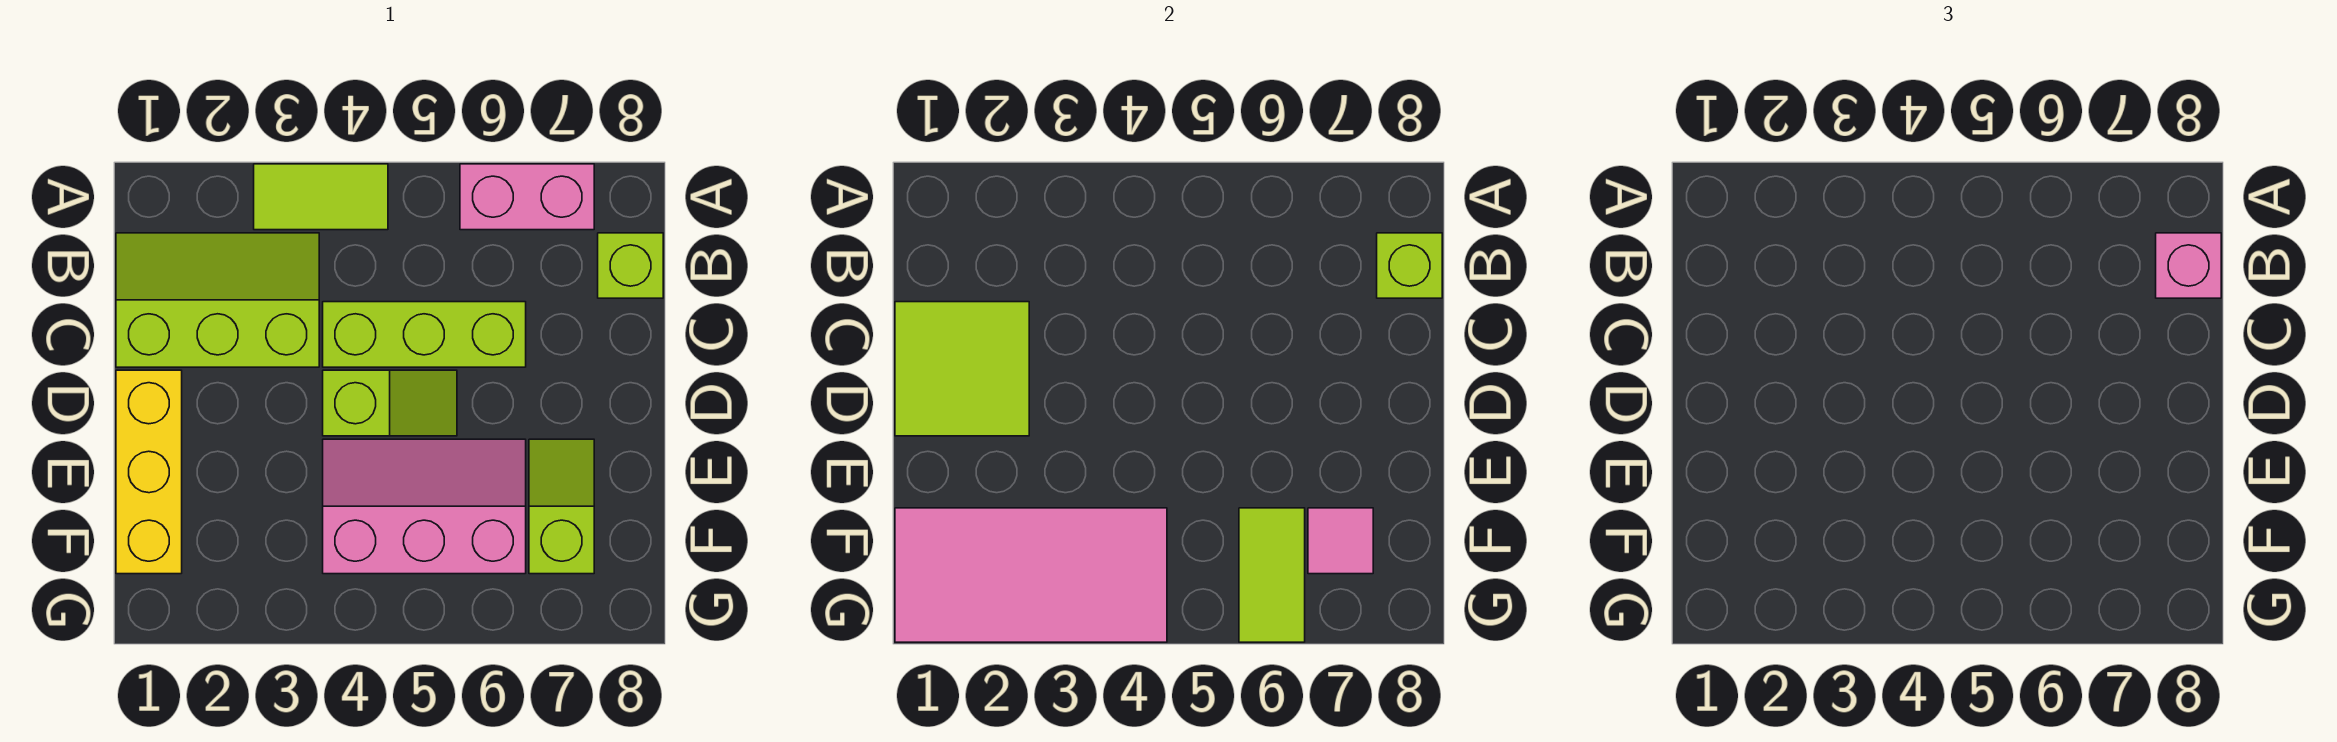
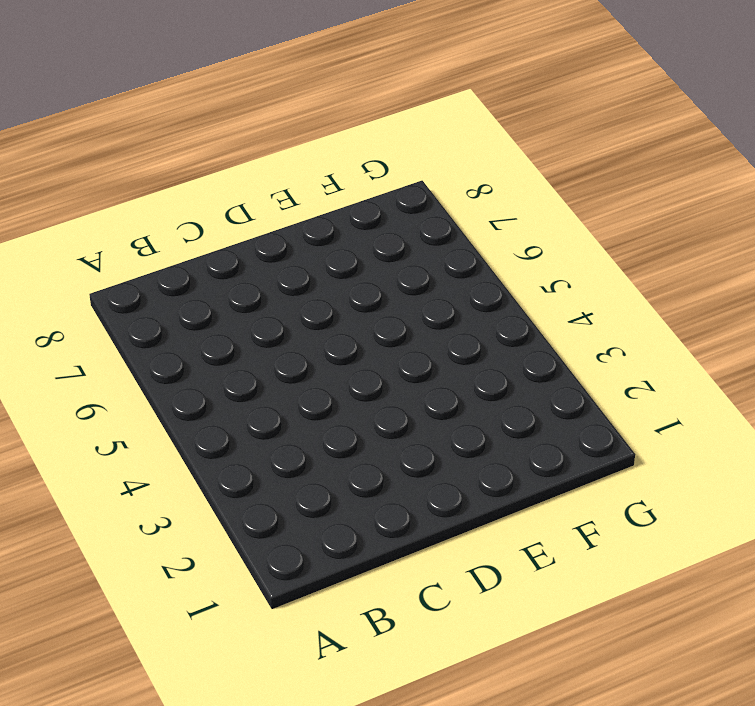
none -> lime 1x2 tile [254,164,388,230]
none -> pink 1x2 brick [460,164,594,230]
none -> lime 2x3 slope [116,233,319,367]

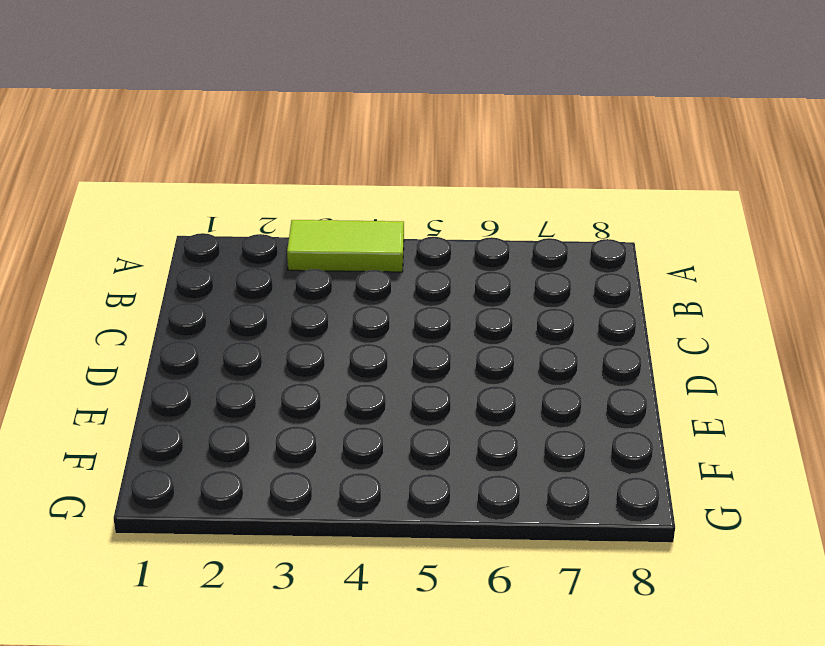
none -> pink 1x2 brick [460,164,594,230]
none -> lime 2x3 slope [116,233,319,367]
none -> lime 1x1 brick [598,233,663,298]

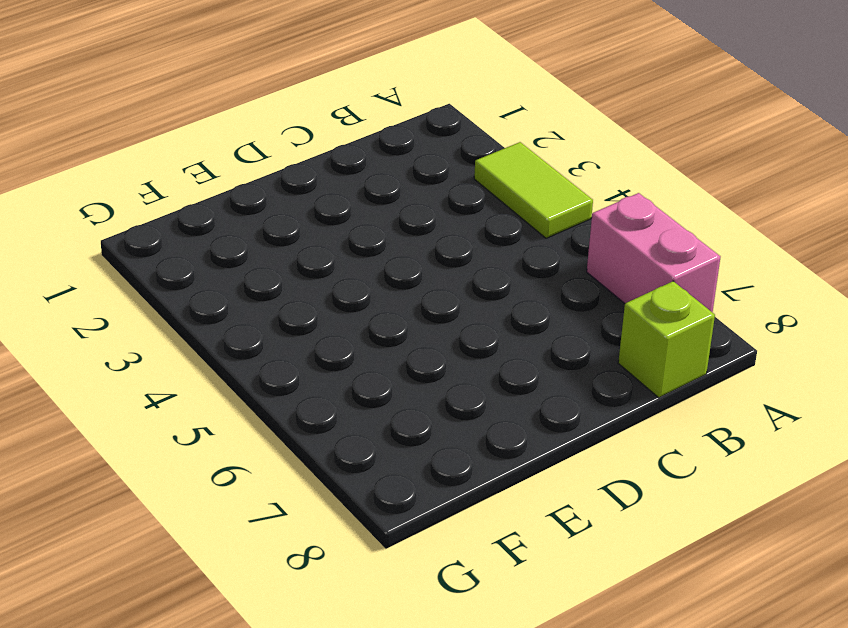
none -> lime 2x3 slope [116,233,319,367]
none -> lime 1x3 brick [323,302,526,367]
none -> yellow 1x3 brick [116,370,182,574]

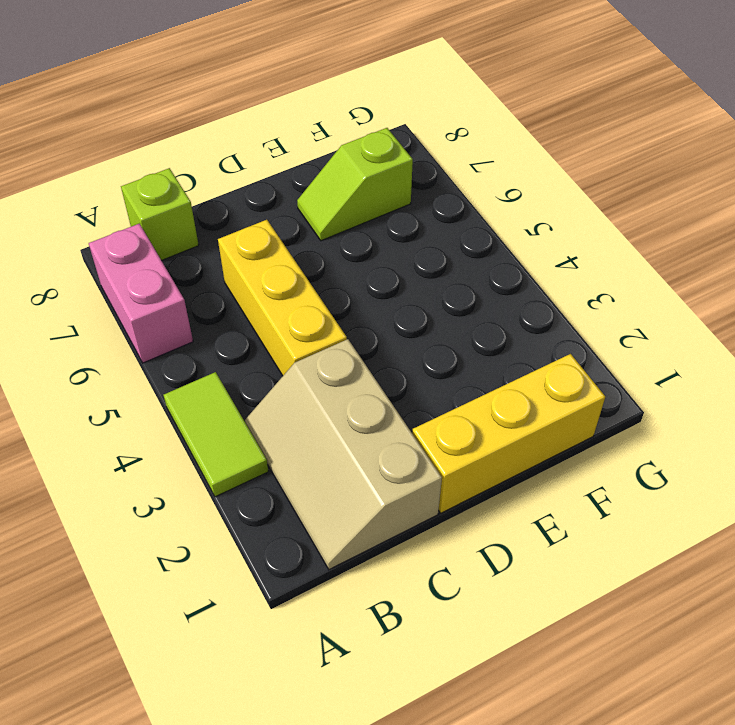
tan 2x3 slope [245,339,442,570] -> lime 2x3 slope [116,233,319,367]
yellow 1x3 brick [218,220,347,376] -> lime 1x3 brick [323,302,526,367]
none -> lime 1x2 slope [323,370,457,436]
none -> pink 2x3 slope [323,439,526,574]
none -> lime 1x1 brick [1377,233,1442,298]

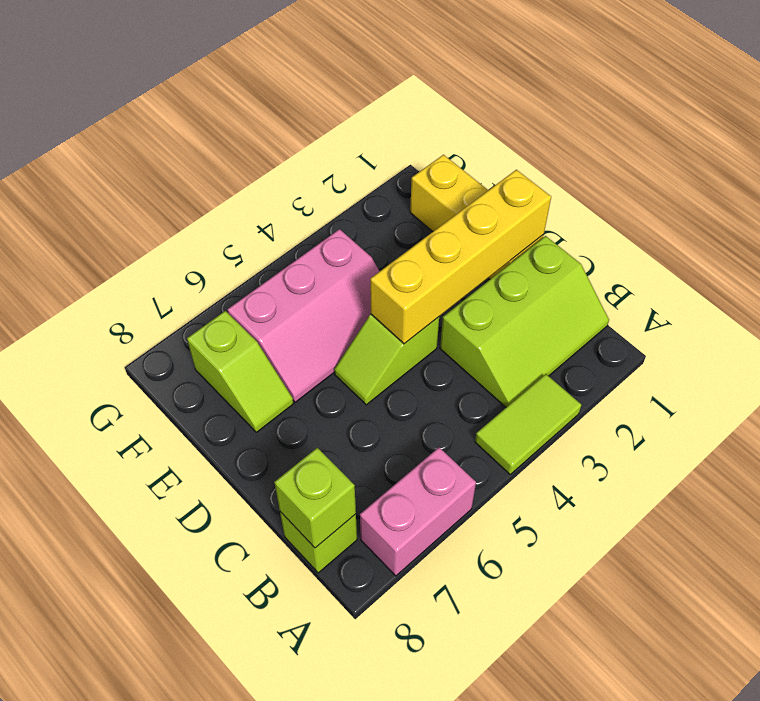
yellow 1x4 brick [370,170,551,344] -> lime 2x2 tile [895,302,1029,436]
none -> lime 1x3 brick [323,302,526,367]
none -> pink 2x4 tile [895,508,1167,642]
none -> lime 1x2 tile [1239,508,1305,642]

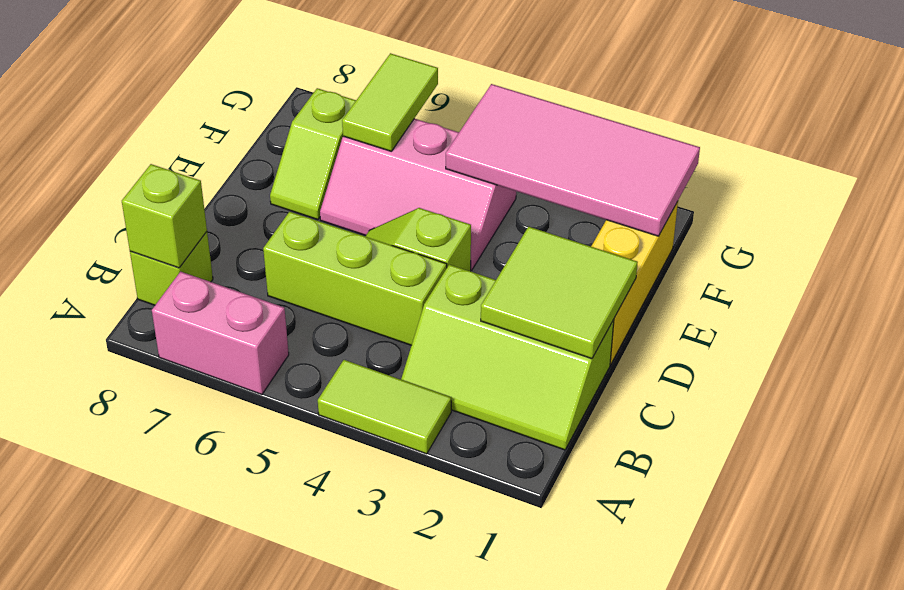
none -> pink 1x1 tile [1308,508,1373,574]
none -> pink 1x1 brick [2156,233,2221,298]

